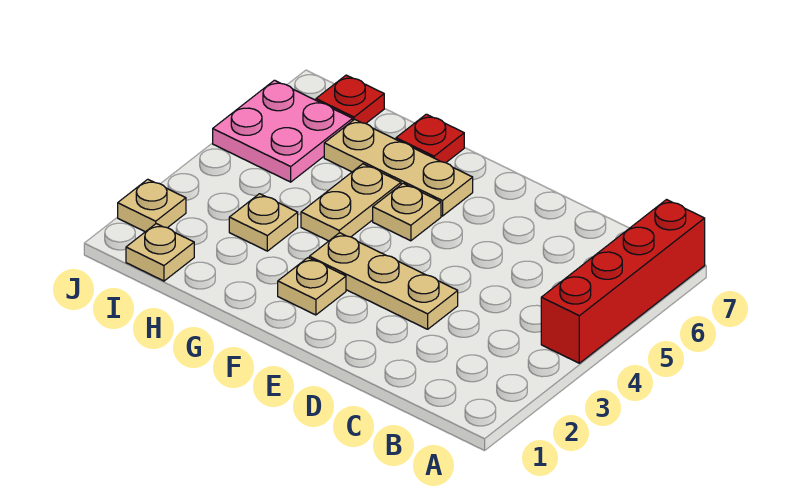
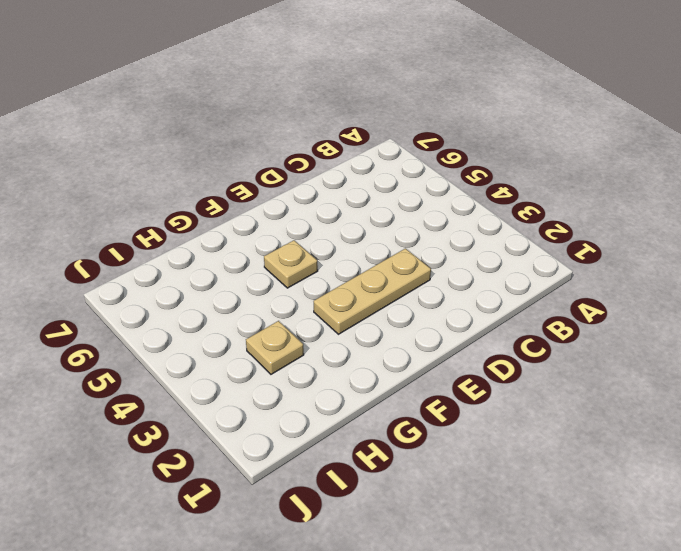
none -> red 1x4 brick [541,200,705,363]
none -> tan 1x1 plate [278,258,346,315]
none -> tan 1x3 plate [324,119,473,216]

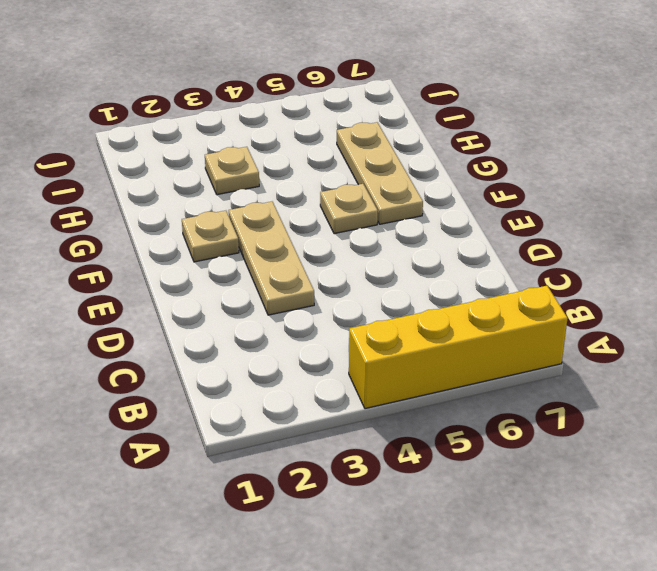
yellow 1x4 brick [349,286,568,409] -> red 1x4 brick [541,200,705,363]
none -> tan 1x2 plate [301,164,401,241]
none -> red 1x1 plate [396,114,464,163]
none -> tan 1x1 plate [126,224,194,281]

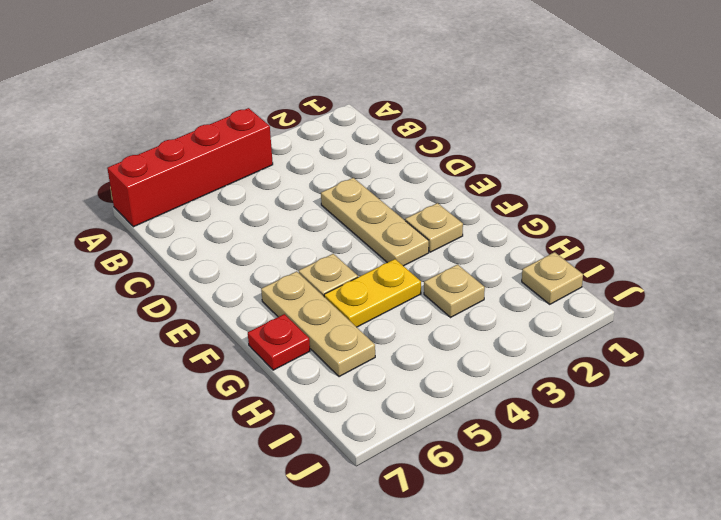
yellow 1x2 plate [324,259,421,327] -> tan 1x2 plate [301,164,401,241]
none -> pink 2x2 plate [213,80,353,182]
none -> red 1x1 plate [316,75,384,124]
none -> tan 1x1 plate [118,179,186,232]

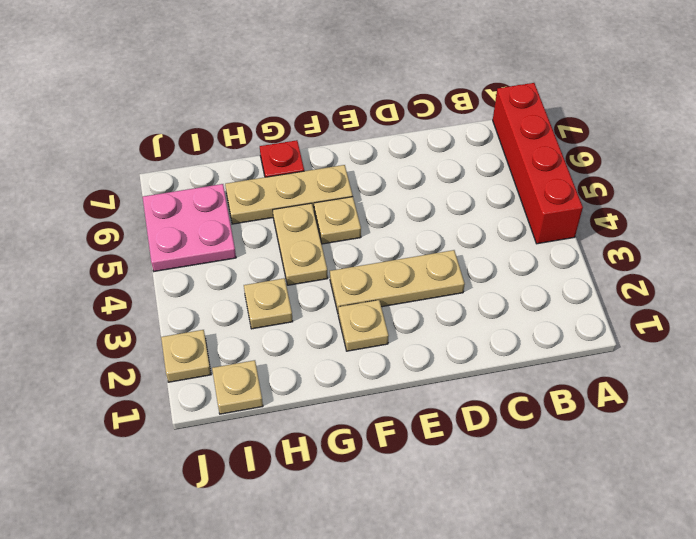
none -> red 1x1 plate [316,75,384,124]

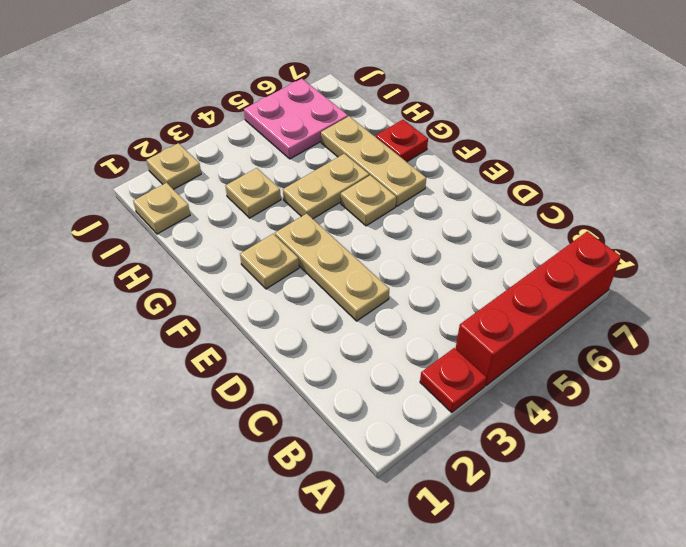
red 1x1 plate [420,348,487,412] -> red 1x1 plate moved to [316,75,384,124]

